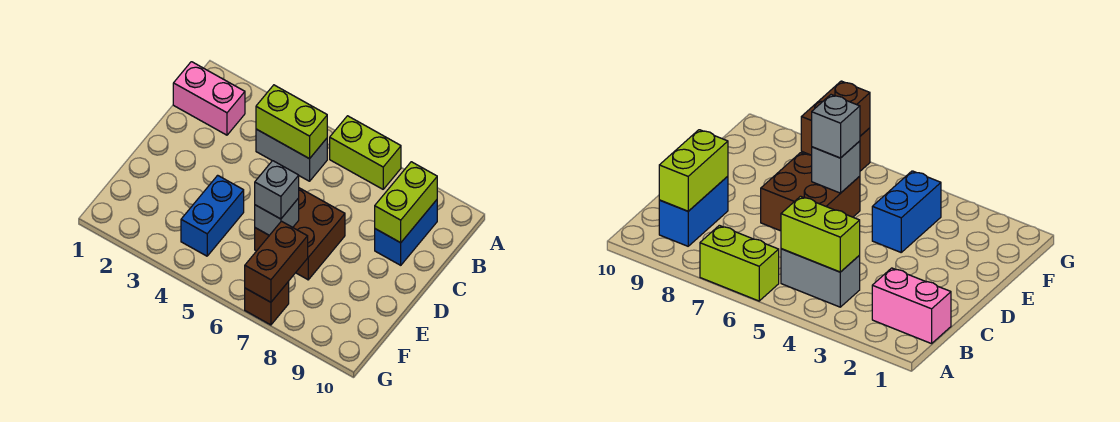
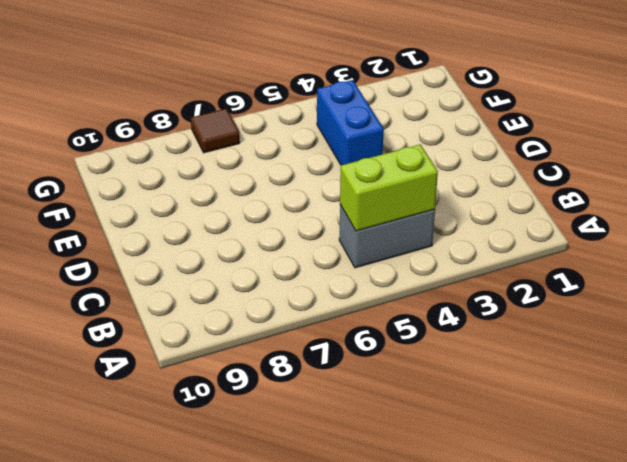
brown 1x1 tile [191,109,240,153] -> brown 1x1 brick [245,282,289,325]
none -> lime 1x2 brick [330,116,401,189]
none -> pink 1x2 brick [173,62,245,135]
none -> blue 1x2 brick [375,200,437,265]

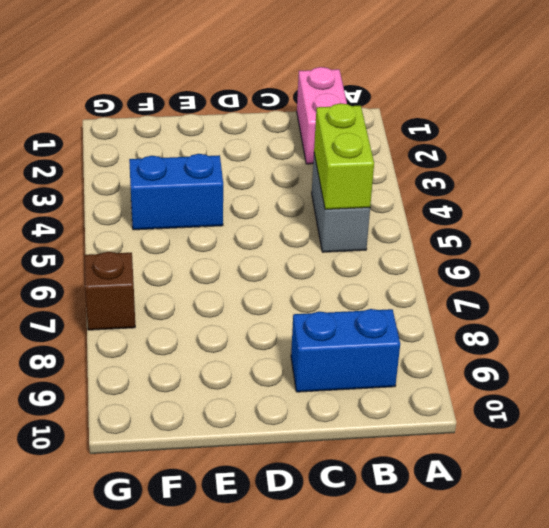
none -> lime 1x2 brick [330,116,401,189]
none -> brown 2x2 brick [255,188,345,280]
none -> lime 1x2 brick [375,162,437,243]

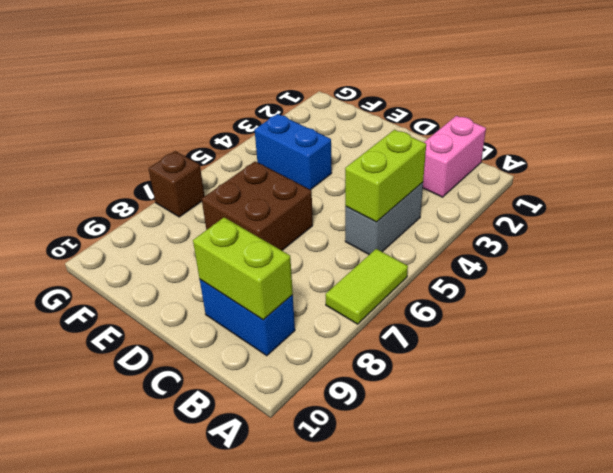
lime 1x2 tile [326,249,408,324] -> lime 1x2 brick [330,116,401,189]
none -> grey 1x1 brick [255,198,299,235]
none -> brown 1x2 brick [245,221,308,302]
none -> grey 1x1 brick [255,161,299,219]

